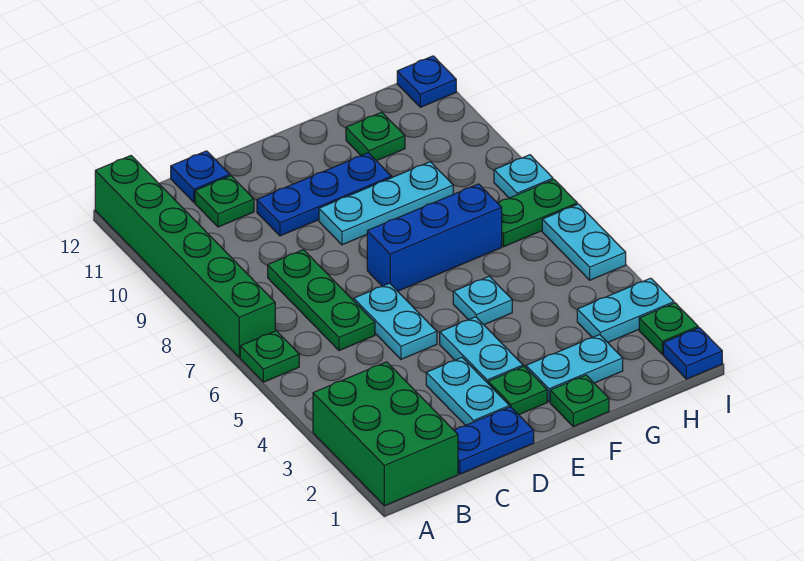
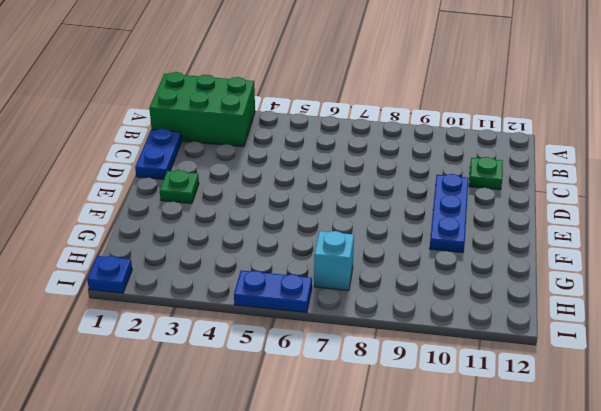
cyan 1x1 brick [314,231,354,291] -> green 1x2 plate [498,180,577,247]
blue 1x2 plate [234,270,312,313] -> cyan 1x2 plate [542,204,626,280]
none -> green 1x1 plate [240,331,299,382]
none -> green 1x6 brick [95,156,275,357]
none -> green 1x3 plate [268,250,375,350]

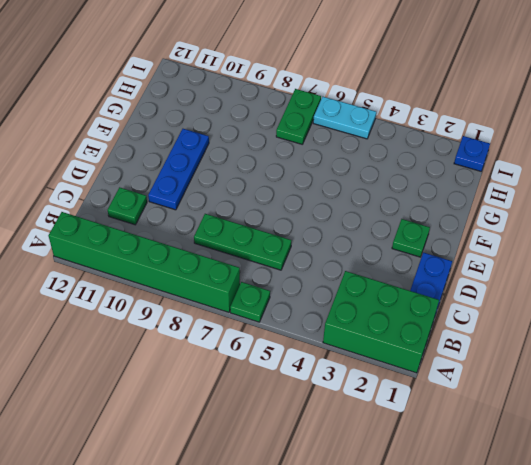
none -> blue 1x1 plate [171,151,230,202]
none -> cyan 1x2 plate [426,358,509,426]
none -> cyan 1x2 plate [354,283,437,359]

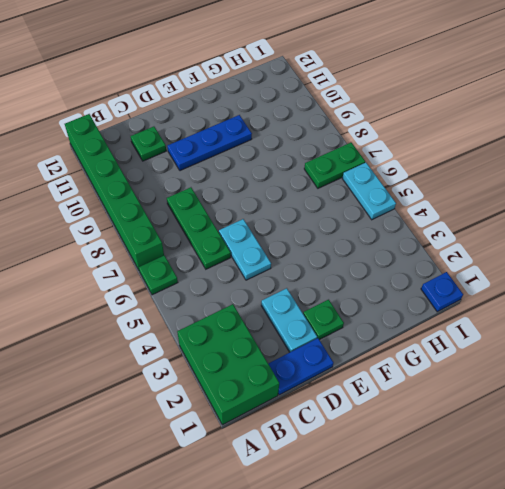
none -> blue 1x1 plate [171,151,230,202]
none -> cyan 1x2 plate [440,317,523,383]
none -> blue 1x3 brick [367,184,502,291]

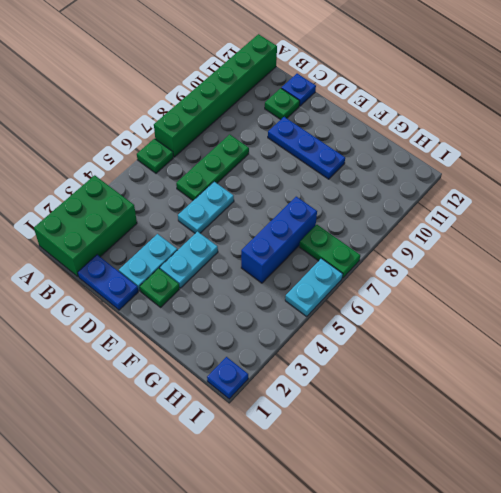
blue 1x3 brick [241,197,317,283] -> blue 1x3 brick turned to [367,184,502,291]
none -> cyan 1x3 plate [319,162,453,245]
none -> green 1x1 plate [550,375,609,426]
none -> cyan 1x2 plate [526,335,623,402]

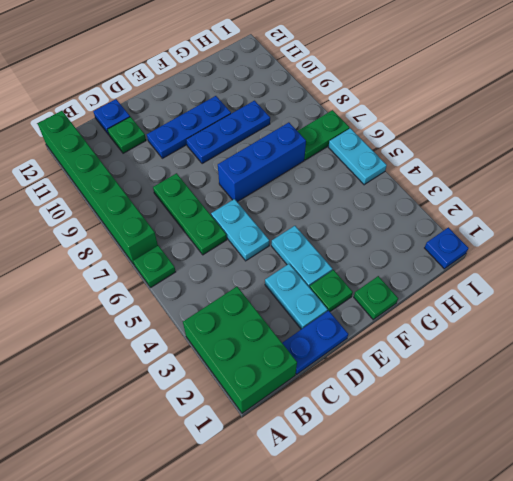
blue 1x3 plate [186,101,270,164] -> cyan 1x3 plate [319,162,453,245]
none -> cyan 1x2 plate [526,335,623,402]
none -> cyan 1x1 plate [453,276,512,325]
none -> green 1x1 plate [346,112,405,161]

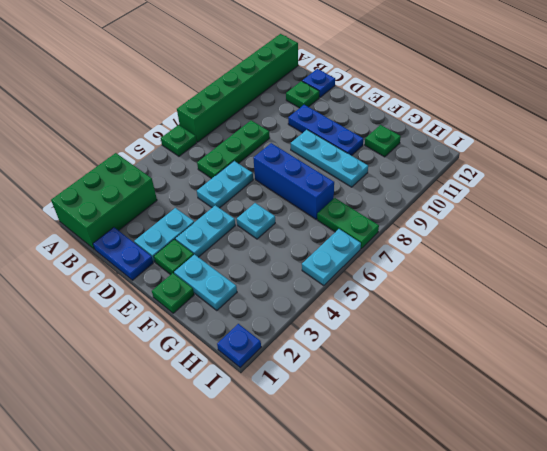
none -> cyan 1x2 plate [577,278,674,342]
none -> green 1x1 plate [639,303,698,354]
none -> cyan 1x1 plate [494,155,553,198]

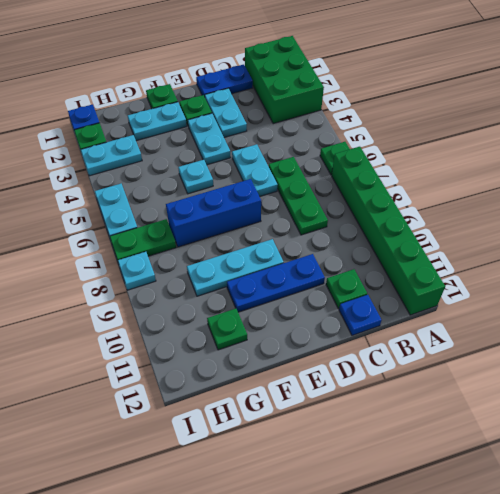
none -> blue 1x1 plate [397,56,456,107]

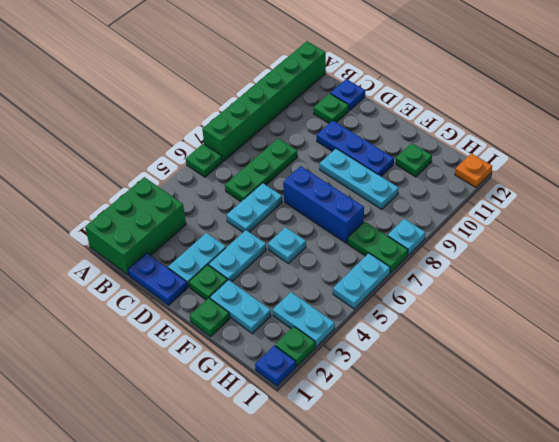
orange 1x1 plate [455,153,492,188] -> blue 1x1 plate [397,56,456,107]

